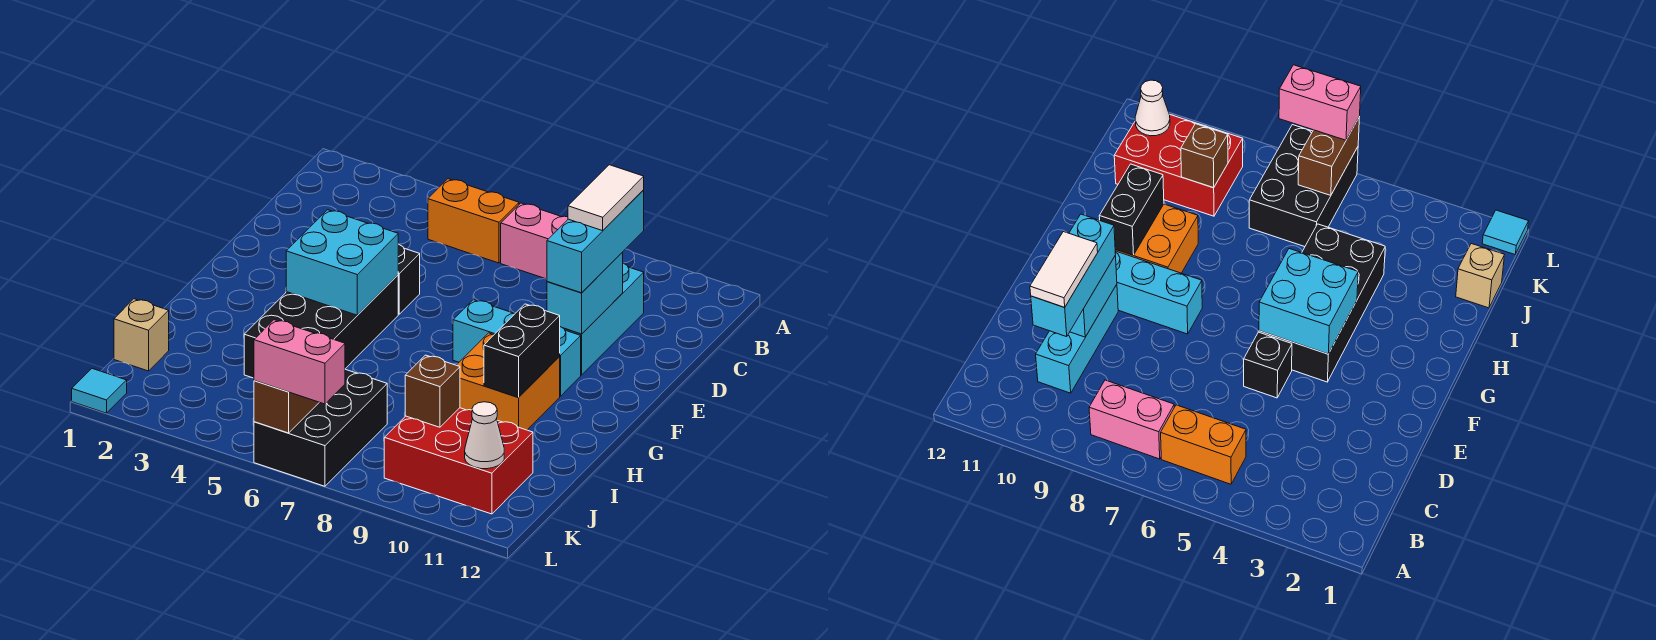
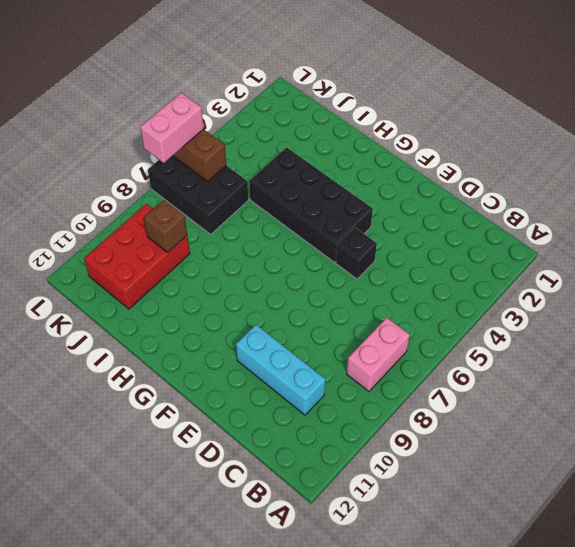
none -> orange 1x2 brick [428,179,519,263]
none -> cyan 1x3 brick [453,300,581,396]
none -> orange 2x2 brick [457,333,560,430]

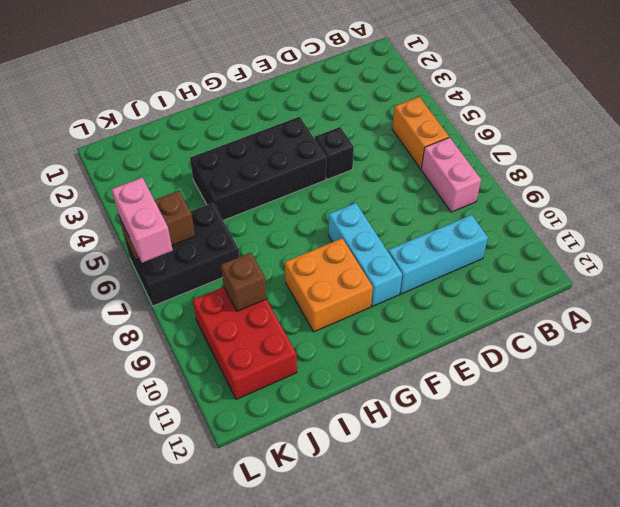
none -> tan 1x1 brick [114,299,169,371]
none -> cyan 1x1 tile [72,369,127,413]
none -> cyan 1x2 brick [547,252,623,334]

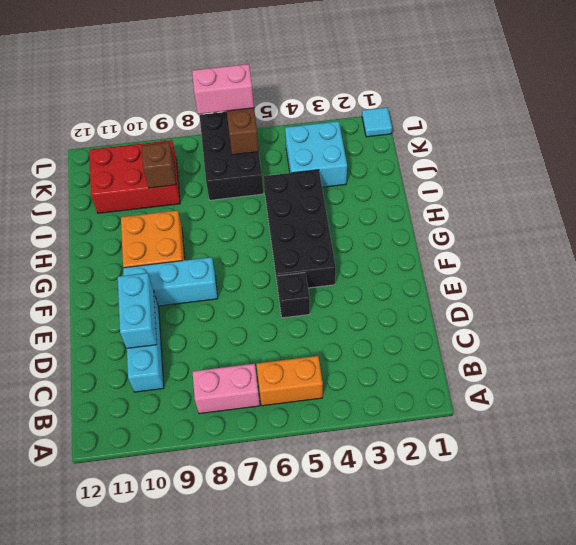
cyan 2x2 brick [285,121,347,187] -> cyan 2x2 brick moved to [286,210,398,315]
none -> tan 1x1 brick [114,299,169,371]
none -> black 1x2 brick [484,304,560,397]
none -> white 1x1 cone [465,402,504,469]

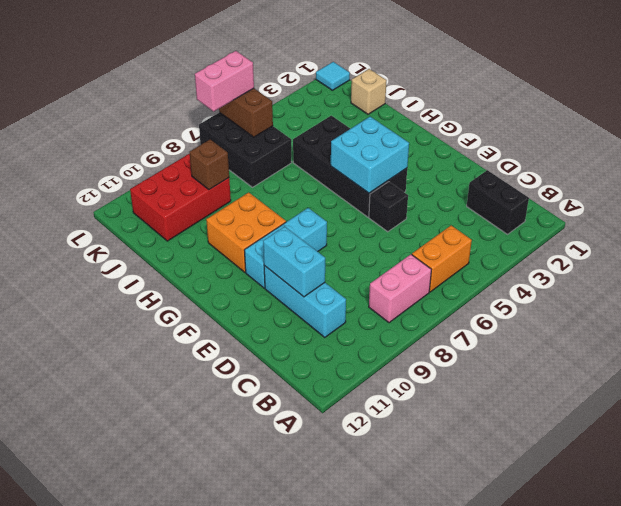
black 1x2 brick [467,170,529,234] -> black 1x2 brick moved to [484,304,560,397]
none -> white 1x1 cone [465,402,504,469]
none -> cyan 1x3 brick [547,190,644,293]
none -> white 1x2 tile [568,165,644,231]

